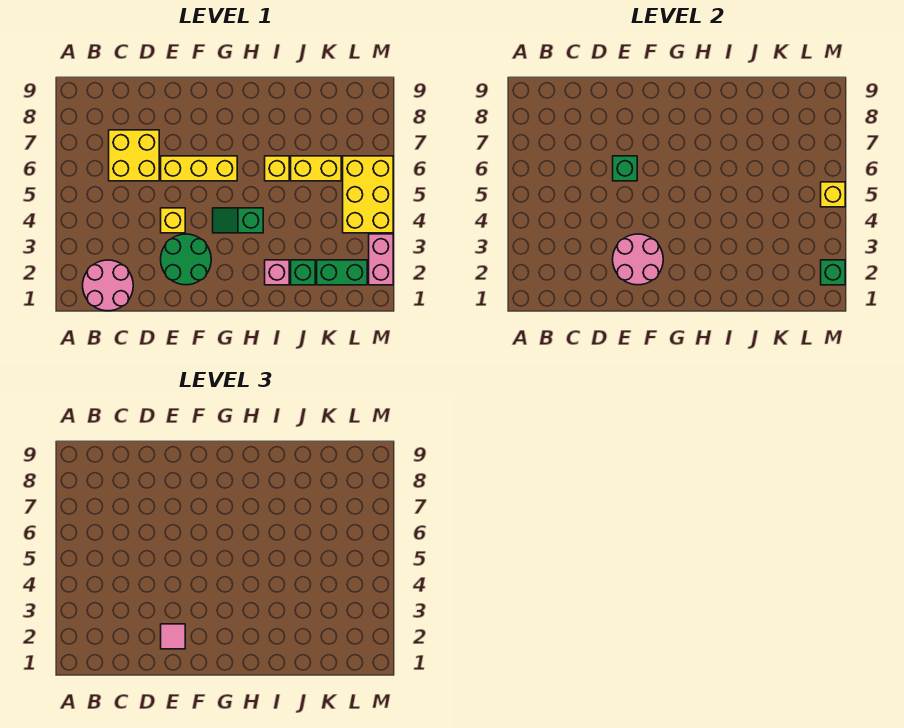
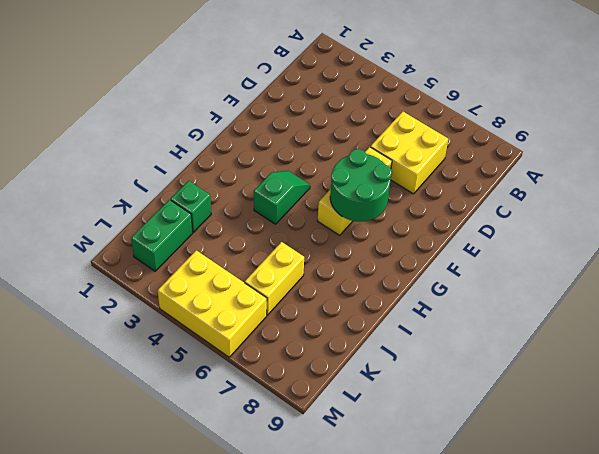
green 2x2 round brick [330,149,392,222] -> green 2x2 round brick moved to [161,234,211,285]
none -> pink 2x2 round brick [83,260,133,311]
none -> yellow 1x1 brick [161,208,185,233]
none -> pink 1x1 brick [265,260,289,285]

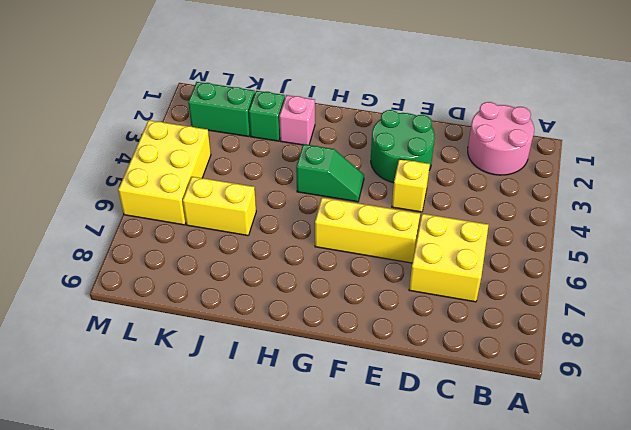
none -> yellow 1x1 brick [265,156,289,181]
none -> pink 1x2 brick [369,234,393,285]
none -> pink 2x2 round brick [613,234,663,285]

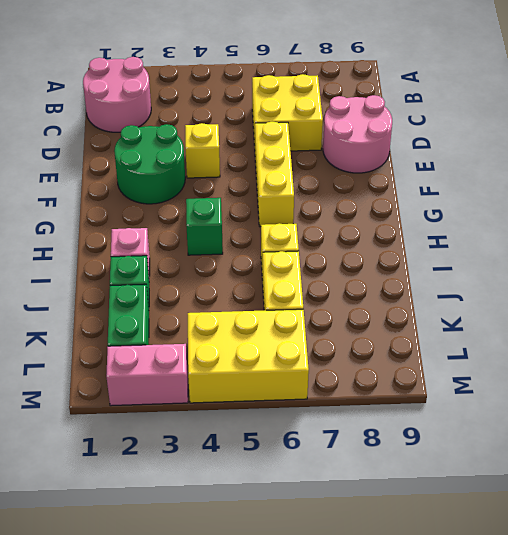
pink 2x2 round brick [323,95,392,173] -> pink 2x2 round brick moved to [613,234,663,285]
none -> green 1x1 brick [613,156,637,181]
none -> green 1x1 brick [821,260,845,285]
none -> yellow 1x1 brick [821,182,845,207]

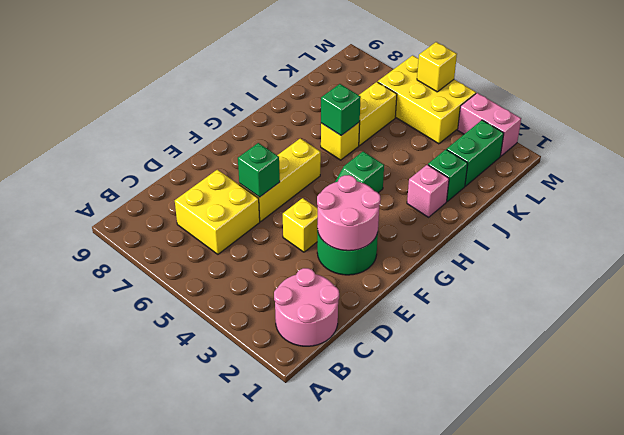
green 1x1 brick [321,84,361,135] -> green 1x1 brick moved to [821,260,845,285]
none -> pink 1x1 tile [161,624,185,649]

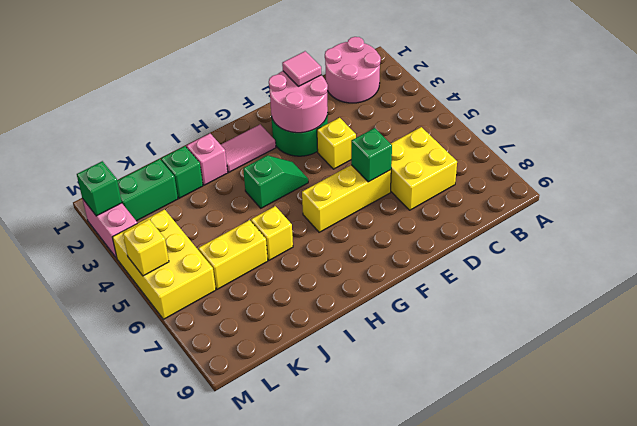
pink 1x2 tile [221,124,276,172] -> none

